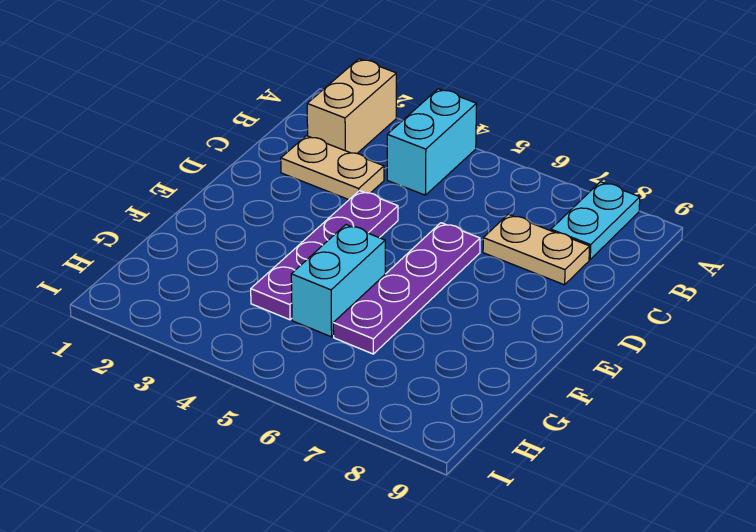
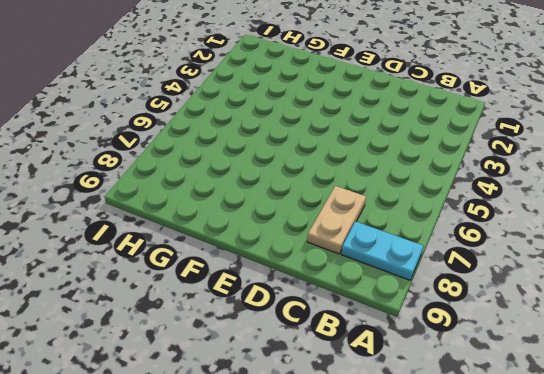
none -> tan 1x2 brick [307,59,396,153]
none -> cyan 1x2 brick [387,89,476,195]

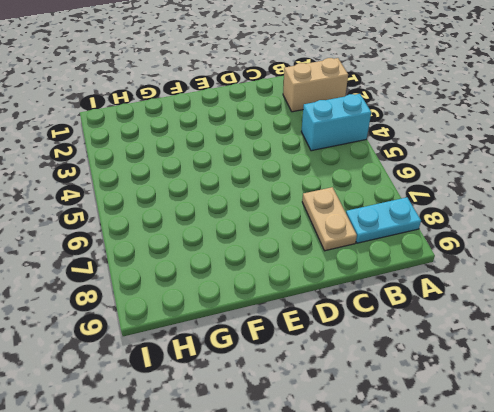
none -> tan 1x2 plate [281,136,384,200]
none -> purple 1x4 plate [251,191,398,320]

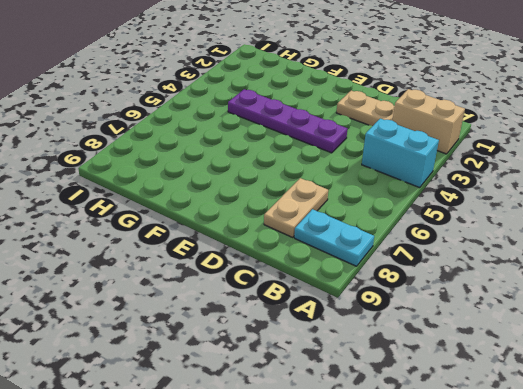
tan 1x2 plate [336,91,395,126] -> tan 1x2 plate turned to [281,136,384,200]
none -> purple 1x4 plate [333,223,480,354]
none -> cyan 1x2 brick [291,225,385,337]

